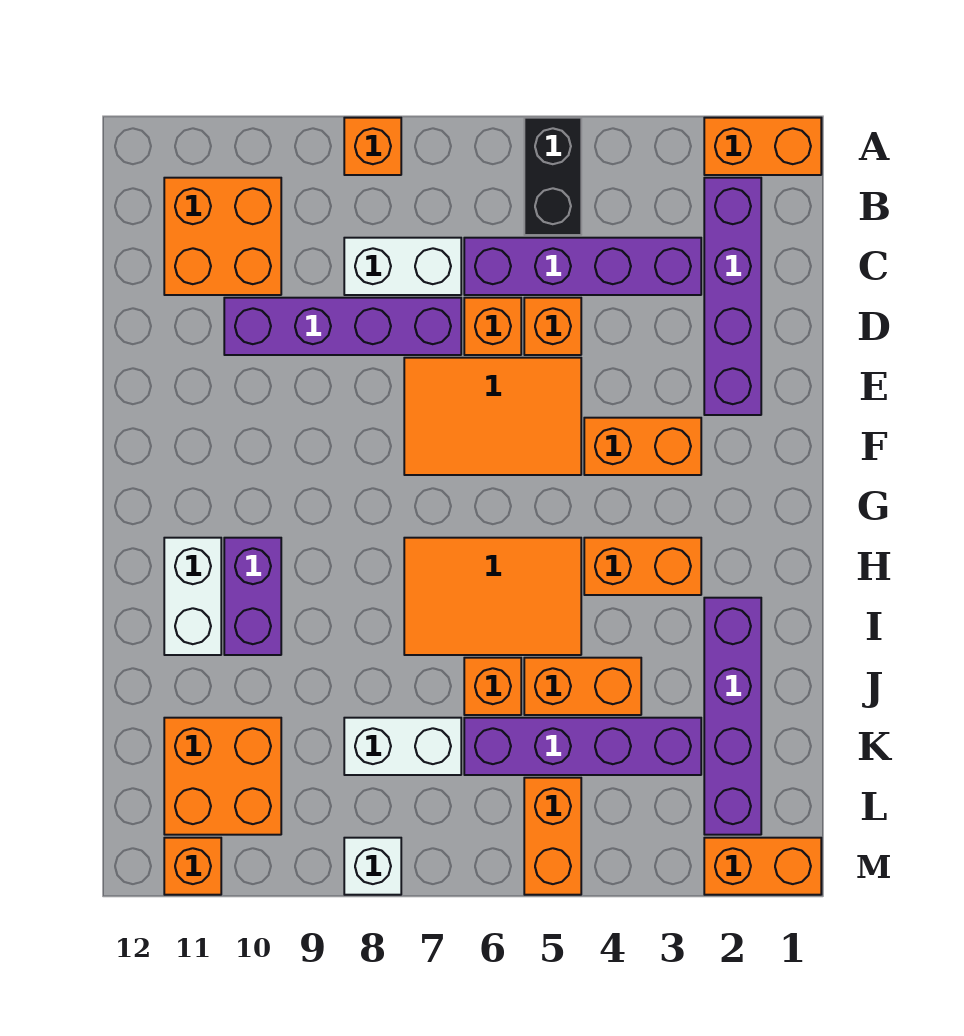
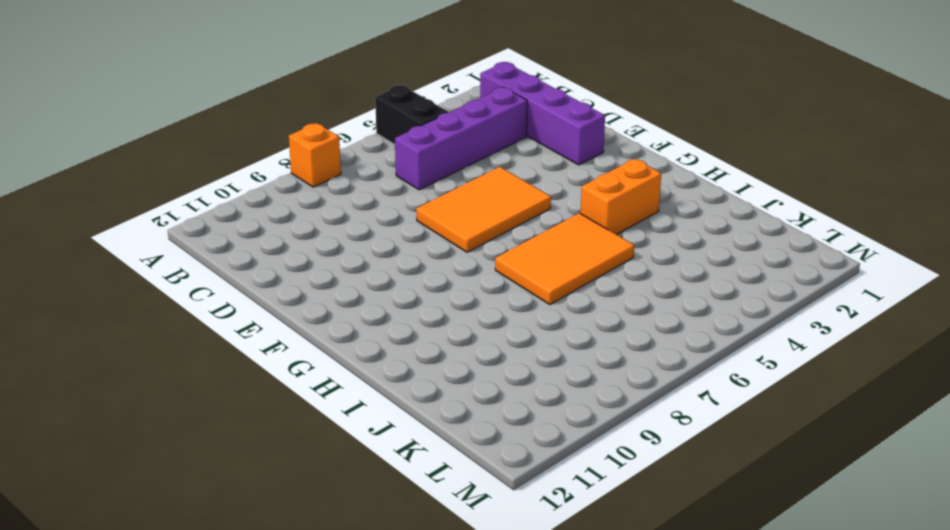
none -> orange 1x2 brick [704,118,821,175]
none -> orange 2x2 brick [164,178,281,295]
none -> white 1x2 brick [344,238,461,295]

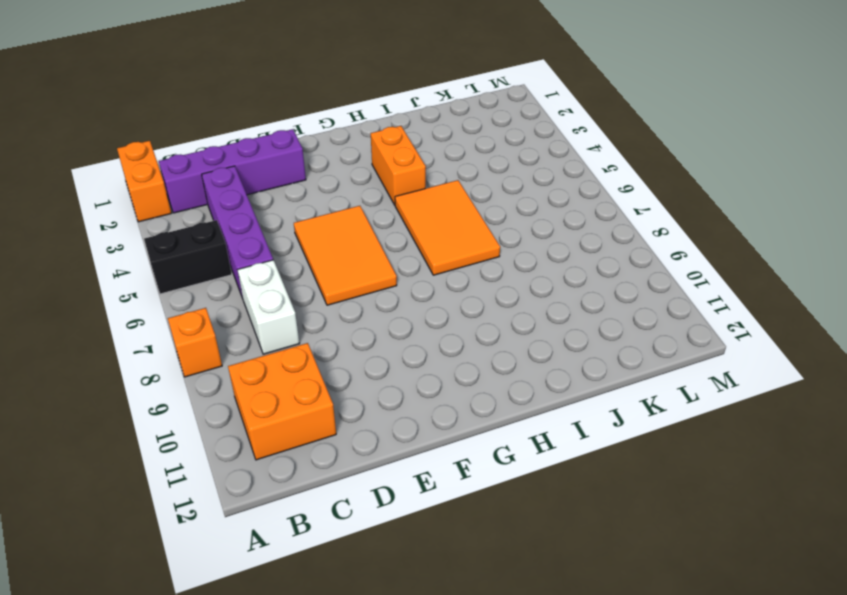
none -> orange 1x1 brick [524,298,581,355]
none -> orange 1x1 brick [464,298,521,355]
none -> purple 1x4 brick [224,298,461,355]

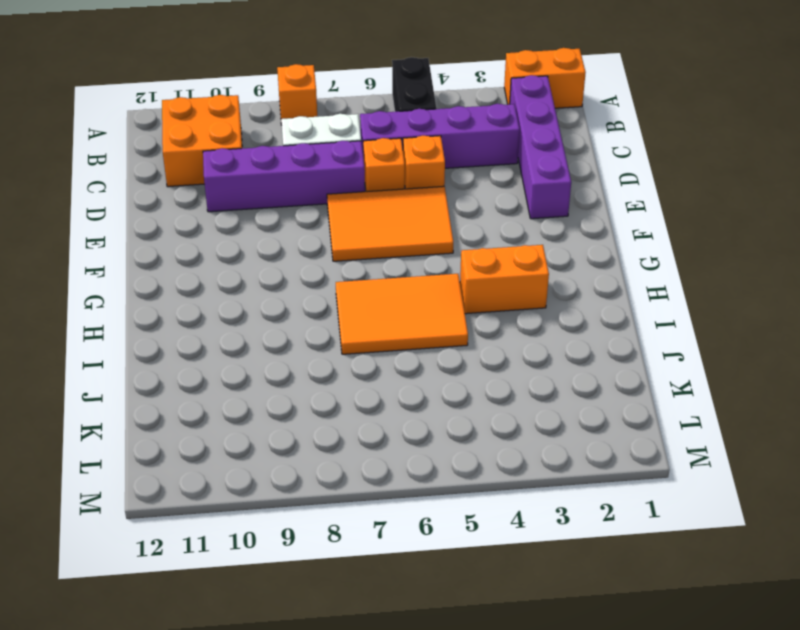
none -> orange 1x2 brick [584,418,701,475]
none -> purple 1x2 brick [224,538,281,655]
none -> white 1x2 brick [164,538,221,655]

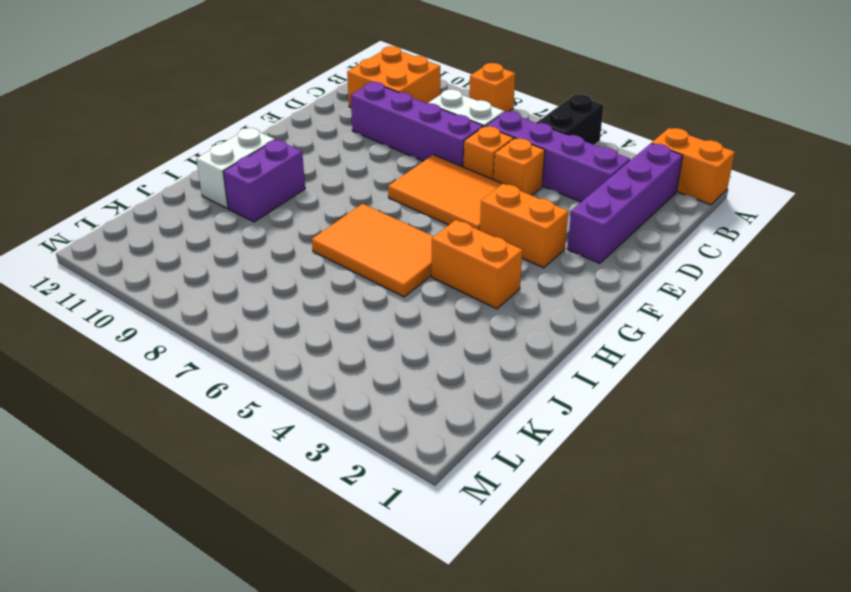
none -> purple 1x4 brick [704,598,761,835]
none -> orange 1x2 brick [524,658,641,715]
none -> orange 1x1 brick [464,658,521,715]

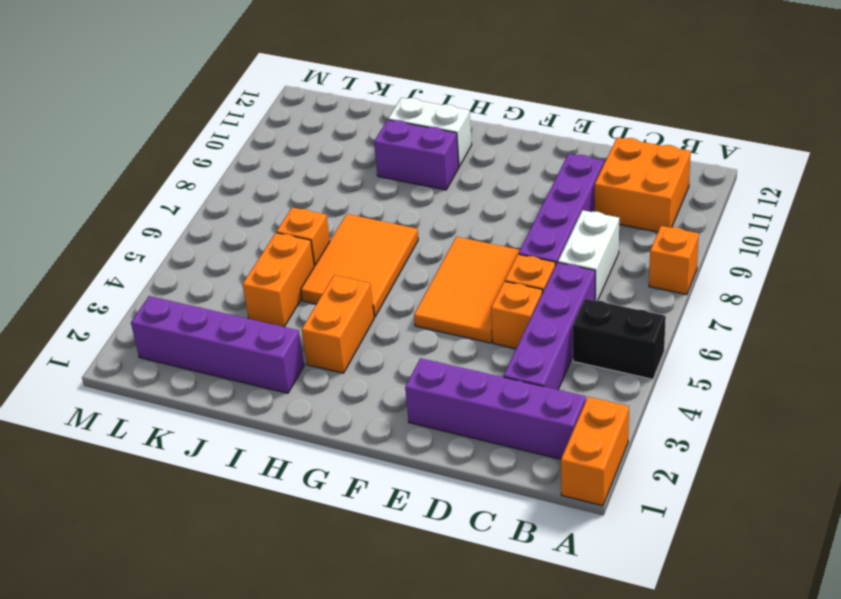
none -> orange 1x2 brick [584,418,701,475]
none -> purple 1x4 brick [464,718,701,775]
none -> white 1x2 brick [344,718,461,775]

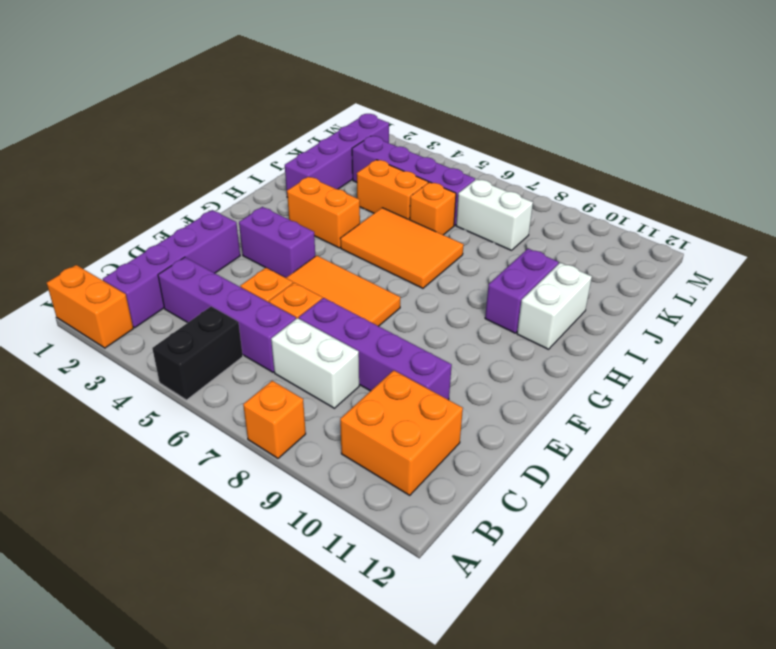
purple 1x2 brick [239,207,315,278] -> orange 1x2 brick [584,418,701,475]
none -> orange 2x2 brick [164,718,281,835]
none -> orange 1x2 brick [524,778,581,895]
none -> orange 1x2 brick [704,838,821,895]

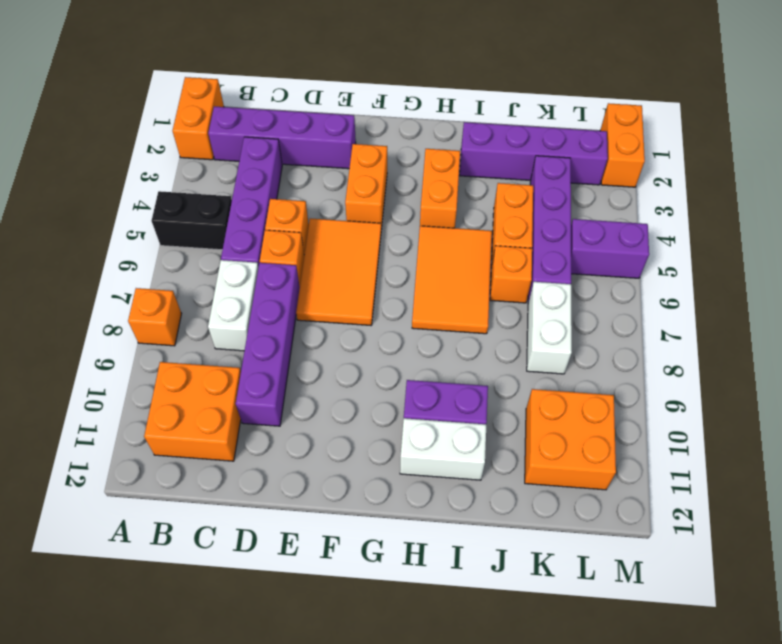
purple 1x2 brick [571,219,649,278] -> orange 1x2 brick [524,778,581,895]
none -> white 1x1 brick [344,838,401,895]
none -> orange 1x1 brick [164,838,221,895]

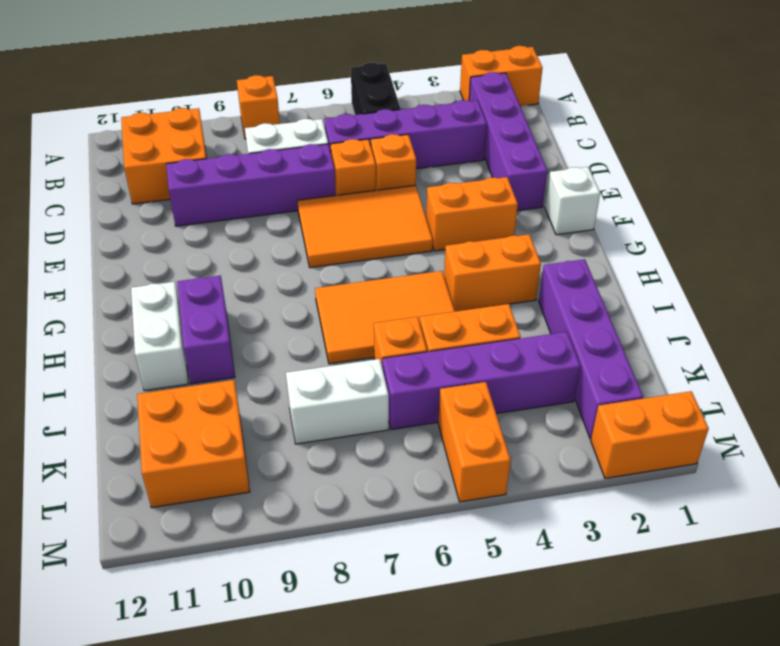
white 1x1 brick [545,167,600,235] -> white 1x1 brick moved to [344,838,401,895]
none -> orange 1x1 brick [164,838,221,895]

